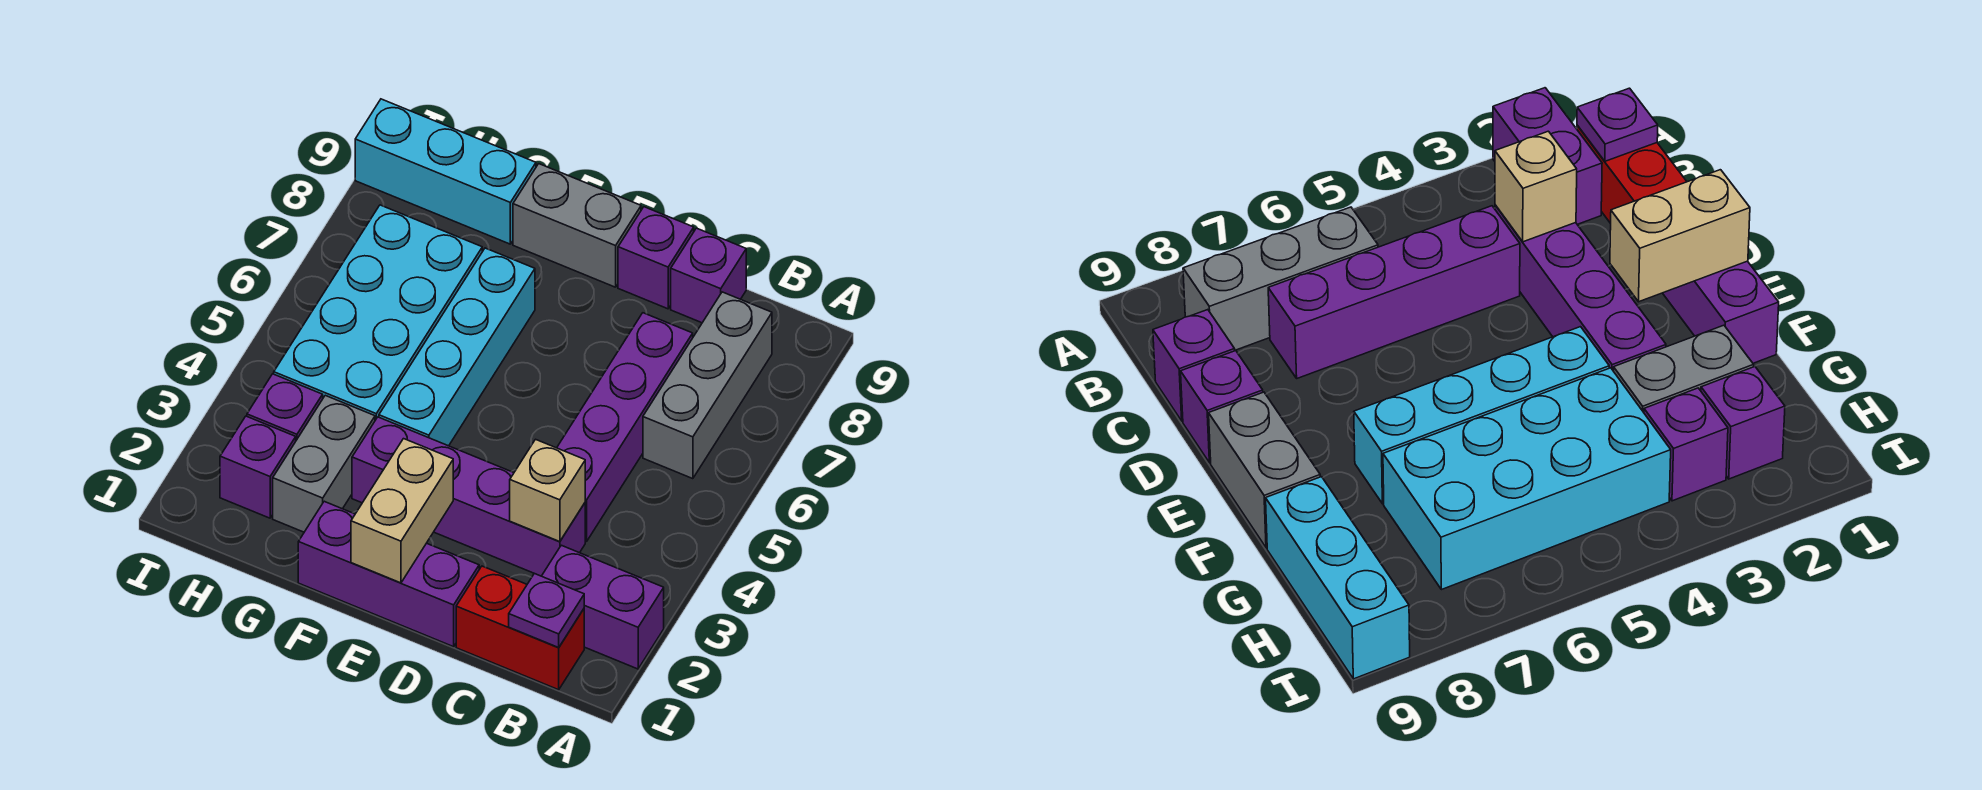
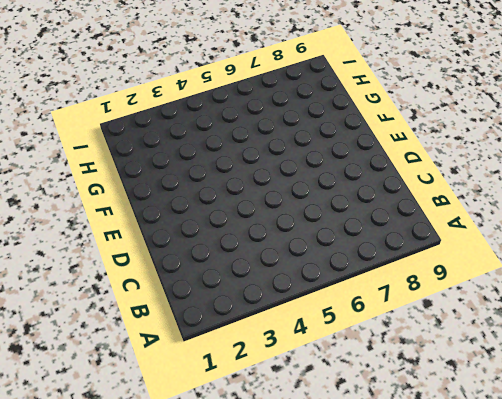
none -> purple 1x2 brick [542,545,664,669]
none -> red 1x2 brick [456,566,584,690]
none -> grey 1x3 brick [643,292,772,479]

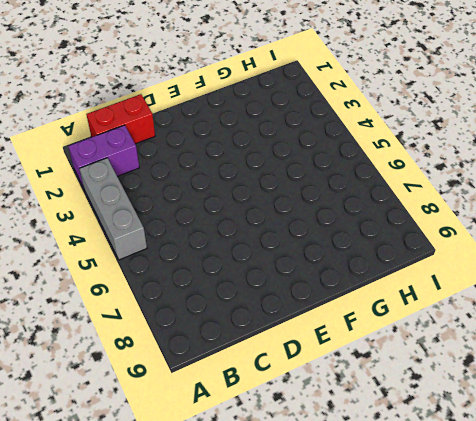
grey 1x3 brick [79,158,147,260] -> grey 1x3 brick moved to [643,292,772,479]
none -> purple 1x4 brick [352,417,585,576]
none -> purple 1x4 brick [557,313,693,541]
none -> purple 1x1 brick [671,228,746,323]

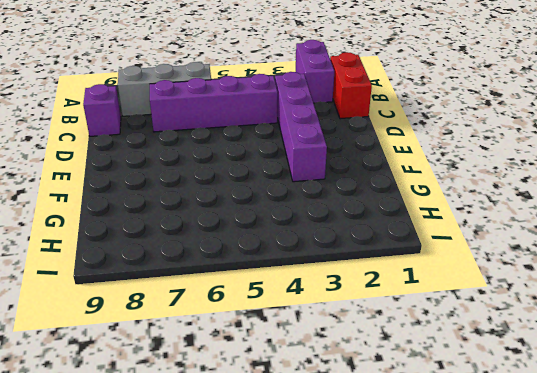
none -> purple 1x3 brick [298,501,479,647]
none -> purple 1x1 brick [618,207,694,309]
none -> grey 1x2 brick [513,164,641,287]

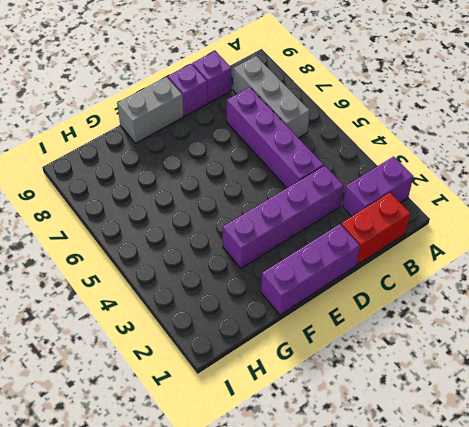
none -> cyan 1x4 brick [379,248,535,446]
none -> grey 1x2 brick [273,395,375,532]
none -> cyan 2x4 brick [274,205,482,420]

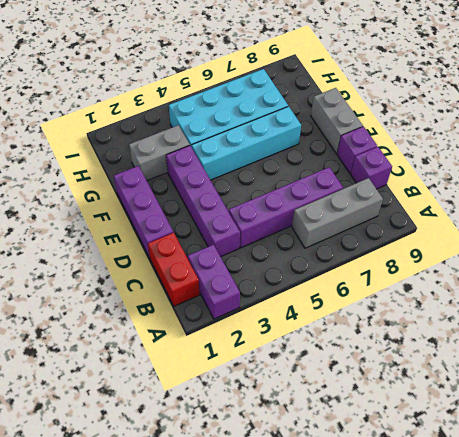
none -> cyan 1x3 brick [355,99,536,244]
none -> purple 1x1 brick [220,416,296,518]
none -> purple 1x1 brick [247,374,323,440]

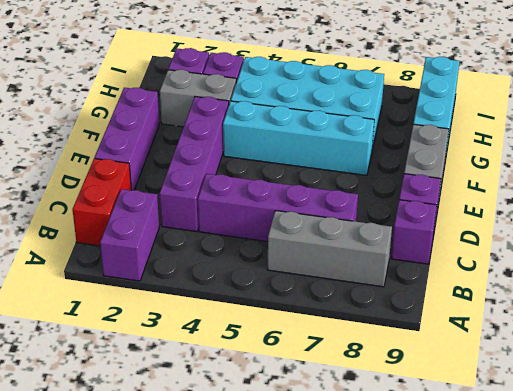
none -> purple 1x1 plate [509,573,584,647]
none -> tan 1x1 brick [510,439,585,542]
none -> tan 1x2 brick [351,439,453,583]

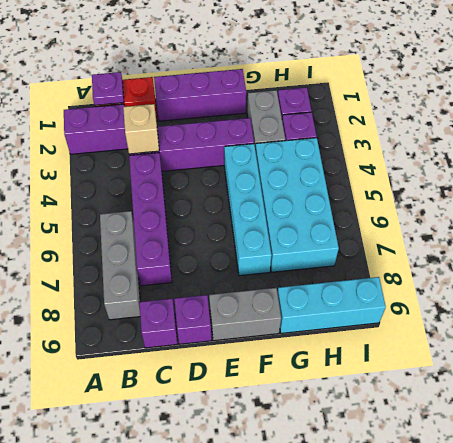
none -> tan 1x2 brick [351,439,453,583]

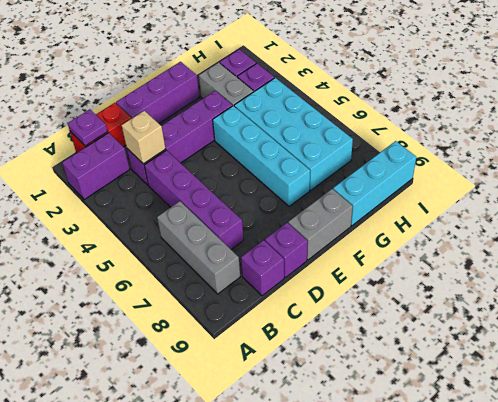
none -> tan 1x2 brick [351,439,453,583]

